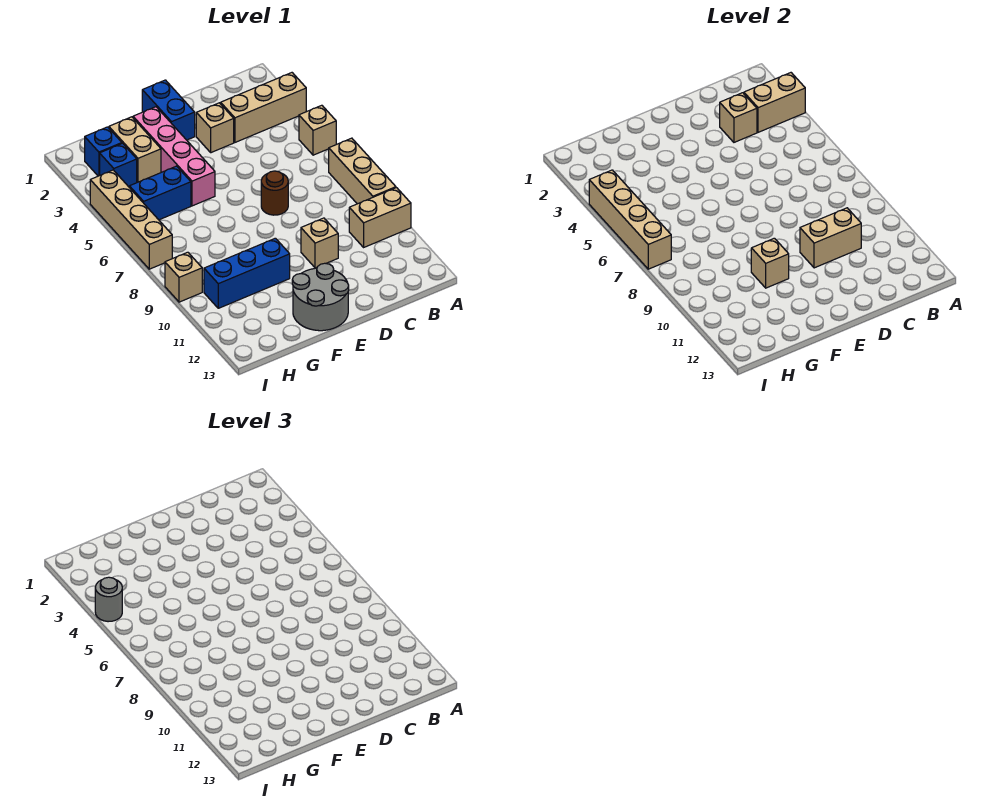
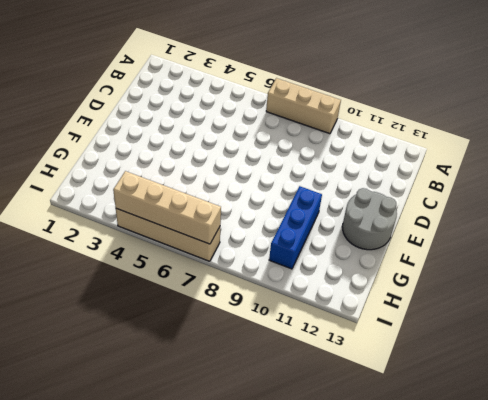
none -> tan 1x3 brick [221,73,306,142]
none -> tan 1x1 brick [299,105,336,155]
none -> tan 1x2 brick [349,188,411,247]

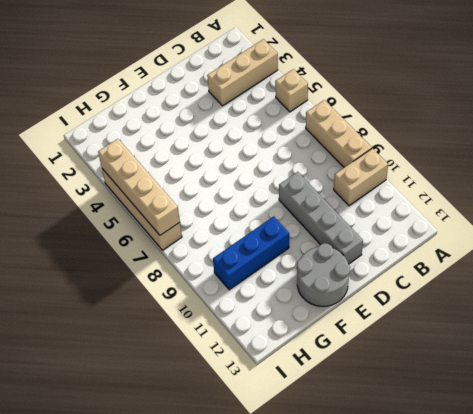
grey 1x4 brick [279,172,363,264] -> tan 1x1 brick [301,218,338,268]
none -> tan 1x1 brick [196,103,234,153]
none -> brown 1x1 round brick [261,171,288,215]
none -> blue 1x2 brick [142,80,195,140]

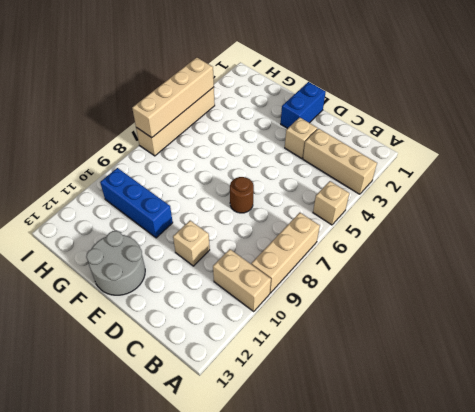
none -> pink 1x4 brick [133,107,215,206]
none -> tan 1x2 brick [109,117,161,182]
none -> blue 1x2 brick [129,166,191,220]

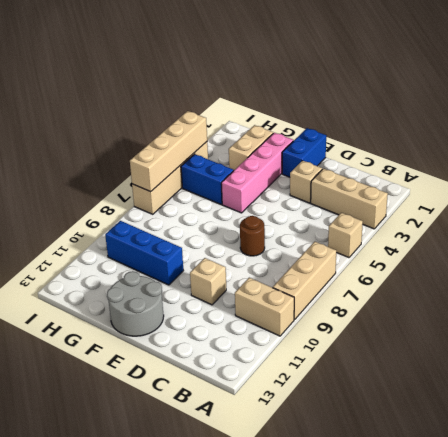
none -> blue 1x1 brick [85,127,122,176]
none -> blue 1x1 brick [100,143,137,187]
none -> tan 1x1 brick [165,252,202,302]

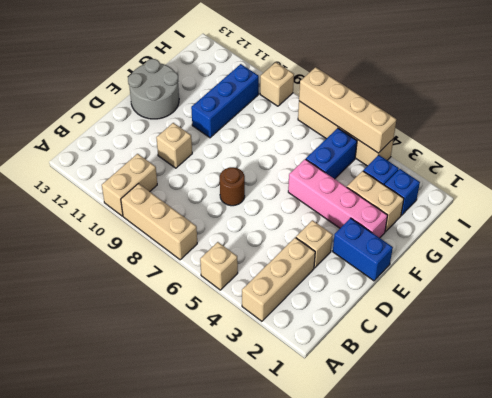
none -> tan 1x2 brick [744,73,805,132]
none -> tan 1x1 brick [720,93,757,142]
none -> tan 1x2 brick [800,208,861,268]

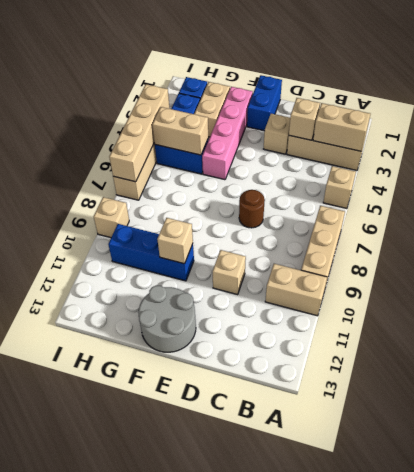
tan 1x2 brick [152,107,208,155] -> tan 1x2 brick moved to [800,208,861,268]
none -> grey 1x1 round brick [95,577,122,622]

